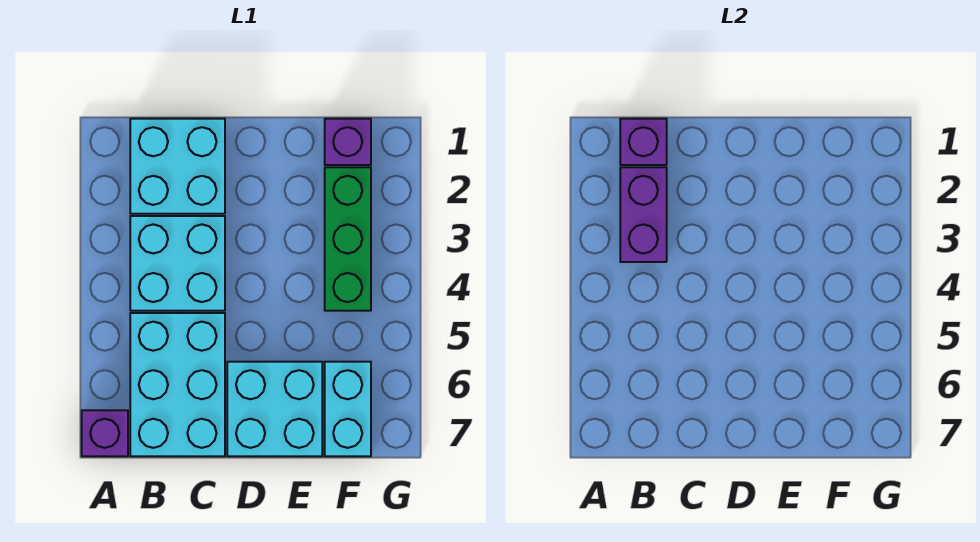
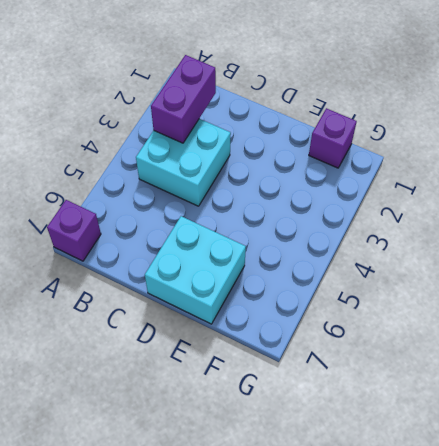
none -> cyan 2x2 brick [130,119,225,214]
none -> cyan 2x3 brick [130,313,225,456]

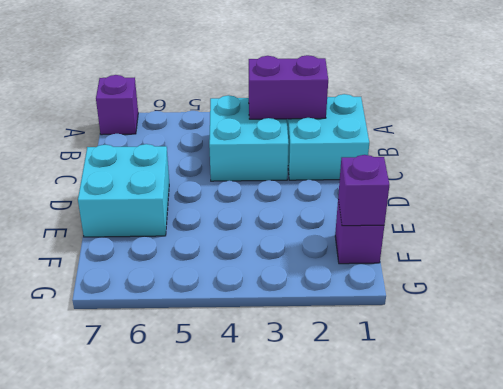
purple 1x1 brick [338,155,389,226] -> purple 1x1 brick moved to [620,119,667,165]
none -> cyan 2x3 brick [130,313,225,456]
none -> green 1x3 brick [325,167,371,311]

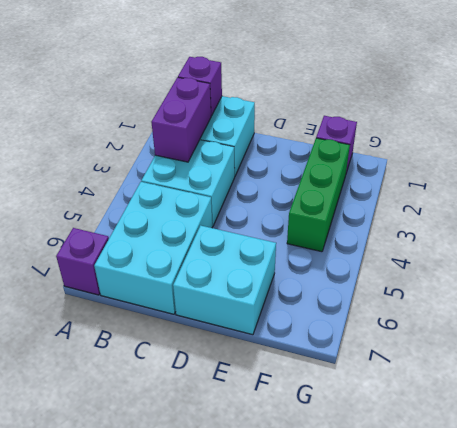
none -> cyan 1x2 brick [325,362,371,456]

